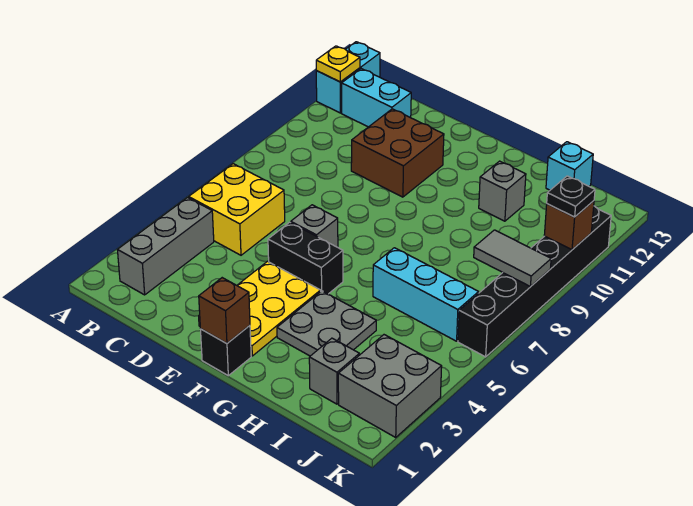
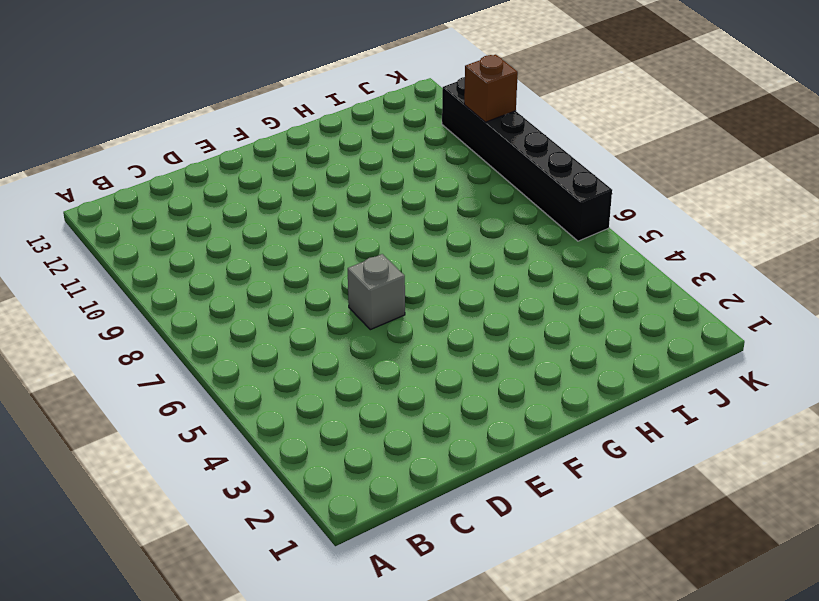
none -> cyan 1x2 brick [316,42,380,113]
none -> grey 1x3 brick [118,198,214,295]
none -> yellow 2x2 brick [189,164,285,255]

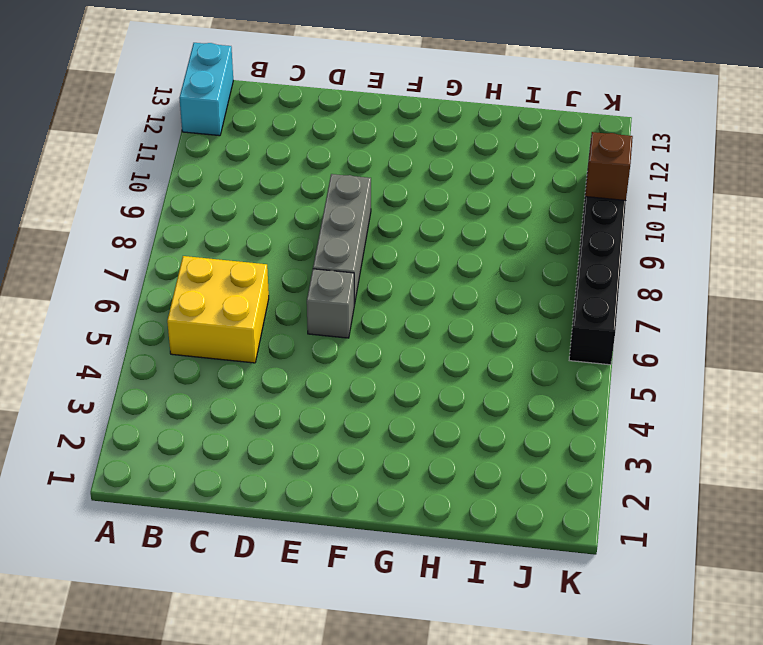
grey 1x3 brick [313,174,371,305] -> grey 1x3 brick moved to [118,198,214,295]
none -> cyan 1x2 brick [342,69,411,127]
none -> brown 2x2 brick [351,109,444,197]
none -> yellow 2x3 plate [199,261,321,356]

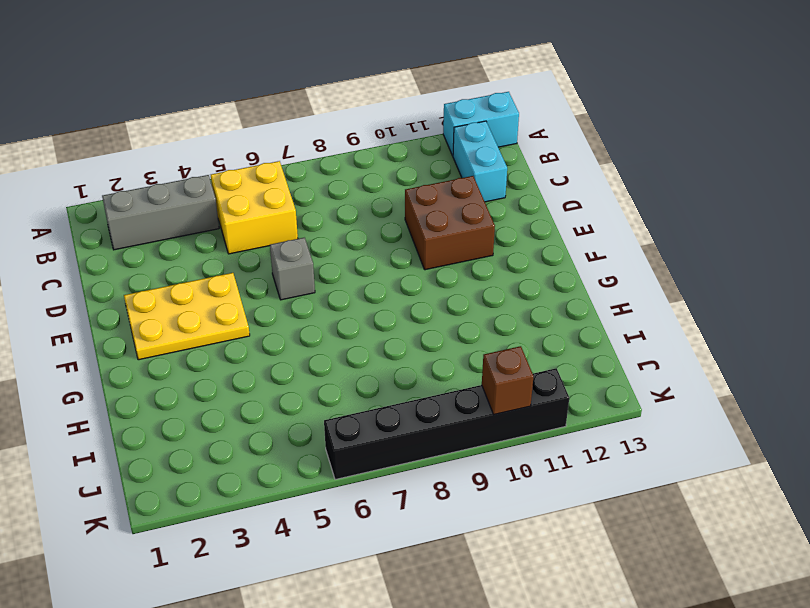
none -> black 1x2 brick [268,222,343,294]
none -> black 1x1 brick [201,325,251,376]
none -> grey 2x2 plate [277,291,376,356]

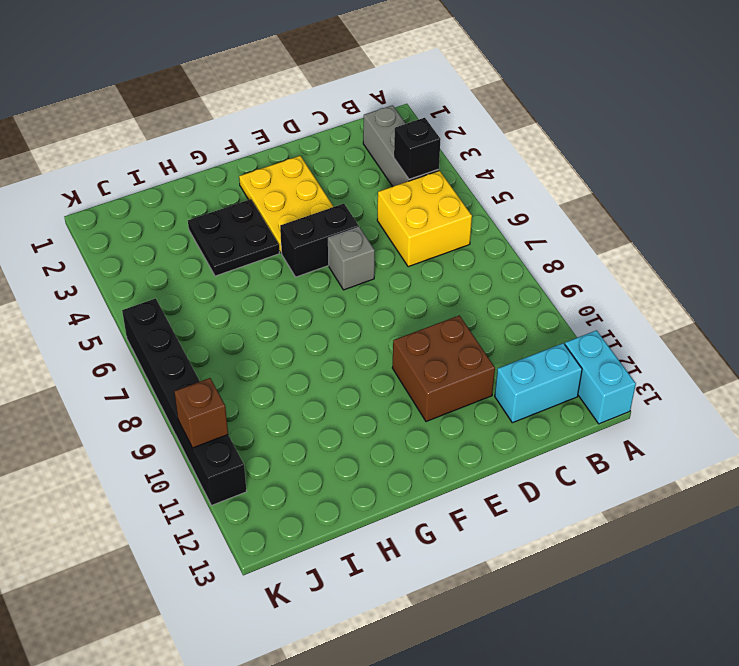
black 1x1 brick [394,118,441,179] -> black 1x1 brick moved to [201,325,251,376]
black 2x2 plate [188,199,279,276] -> grey 2x2 plate [277,291,376,356]
none -> cyan 1x3 brick [373,248,479,341]
none -> grey 1x1 brick [479,161,526,221]
none -> grey 1x1 brick [309,338,359,404]

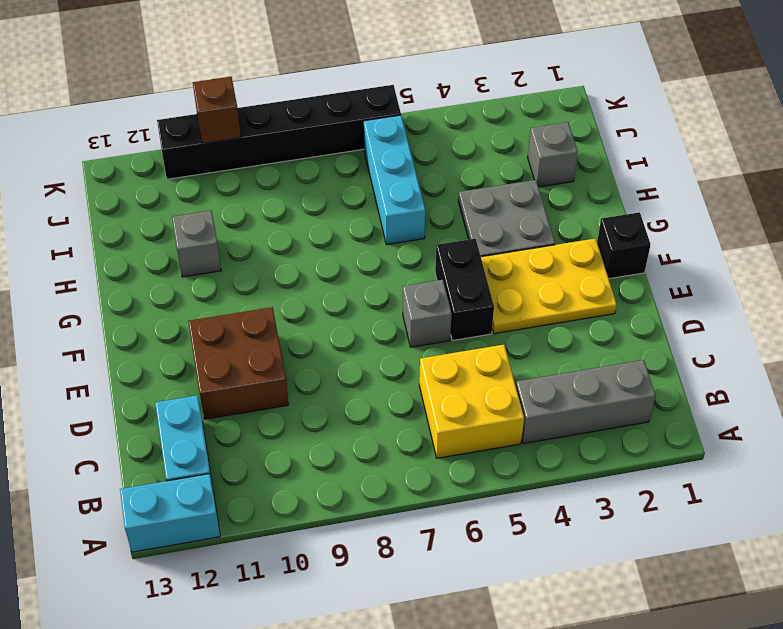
none -> cyan 1x1 brick [546,142,593,190]
none -> grey 2x2 brick [338,335,442,437]
none -> yellow 1x1 plate [316,46,360,82]

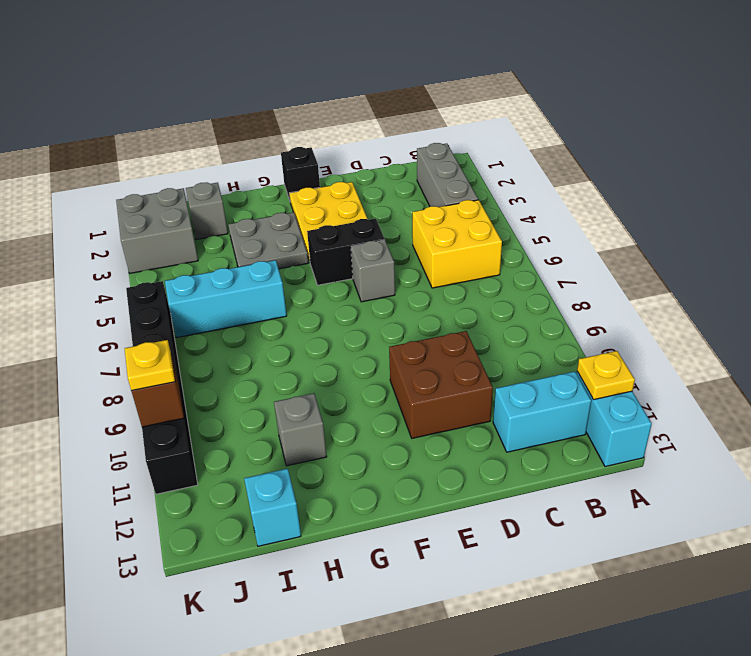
yellow 1x1 plate [125,340,175,391] -> black 1x1 plate [547,176,595,217]
none -> brown 1x1 brick [199,278,250,343]
none -> grey 1x2 tile [474,230,551,287]

